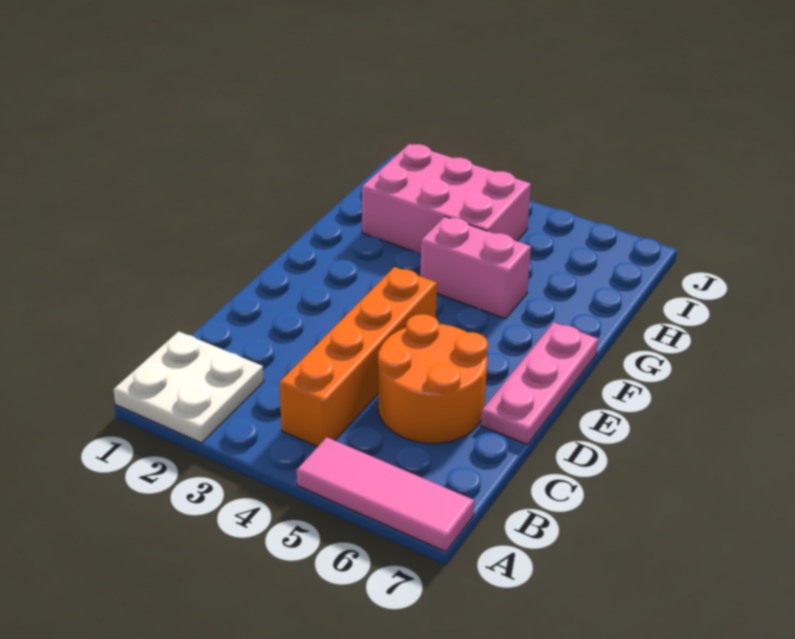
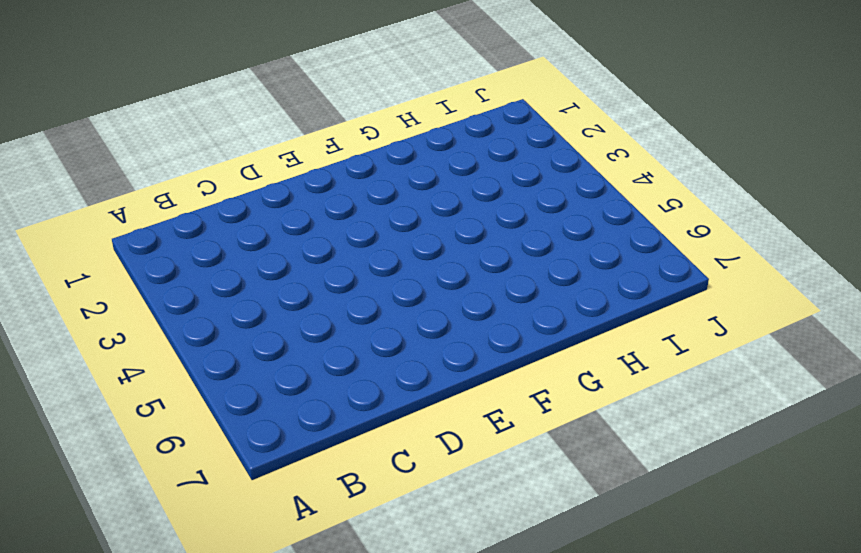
none -> white 2x2 plate [113,331,264,443]
none -> pink 1x3 tile [297,437,474,552]

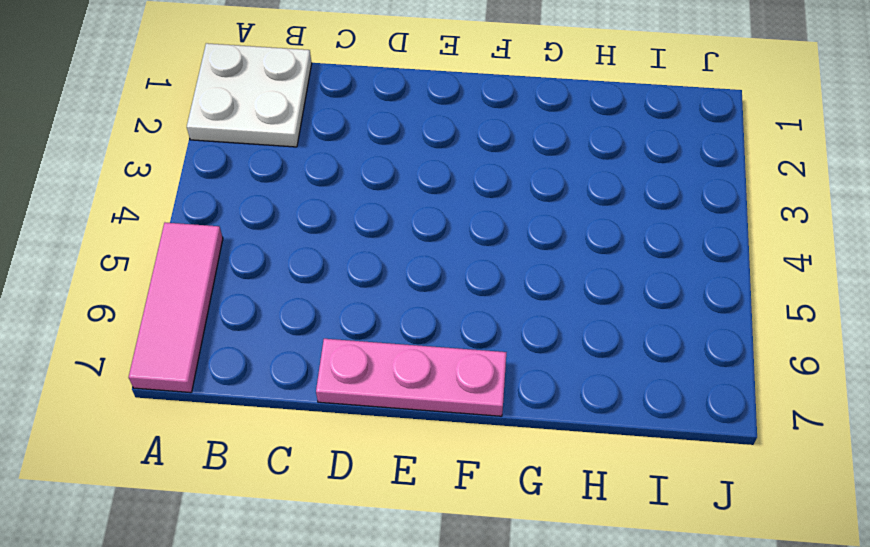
none -> orange 1x4 brick [279,267,437,447]
none -> orange 2x2 round brick [378,314,488,443]

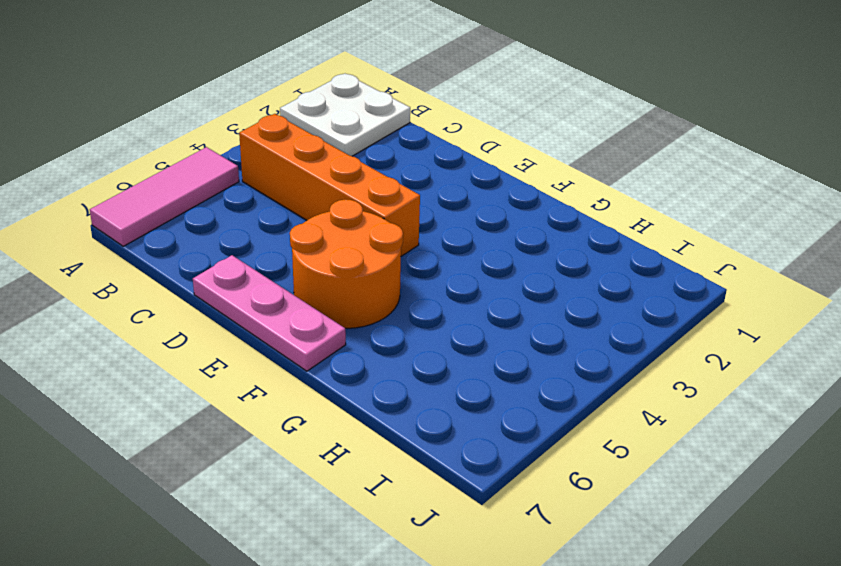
orange 2x2 round brick [290,200,403,328] -> orange 2x2 round brick moved to [378,314,488,443]
none -> pink 1x2 brick [420,217,531,318]
none -> pink 2x3 brick [362,144,531,254]

